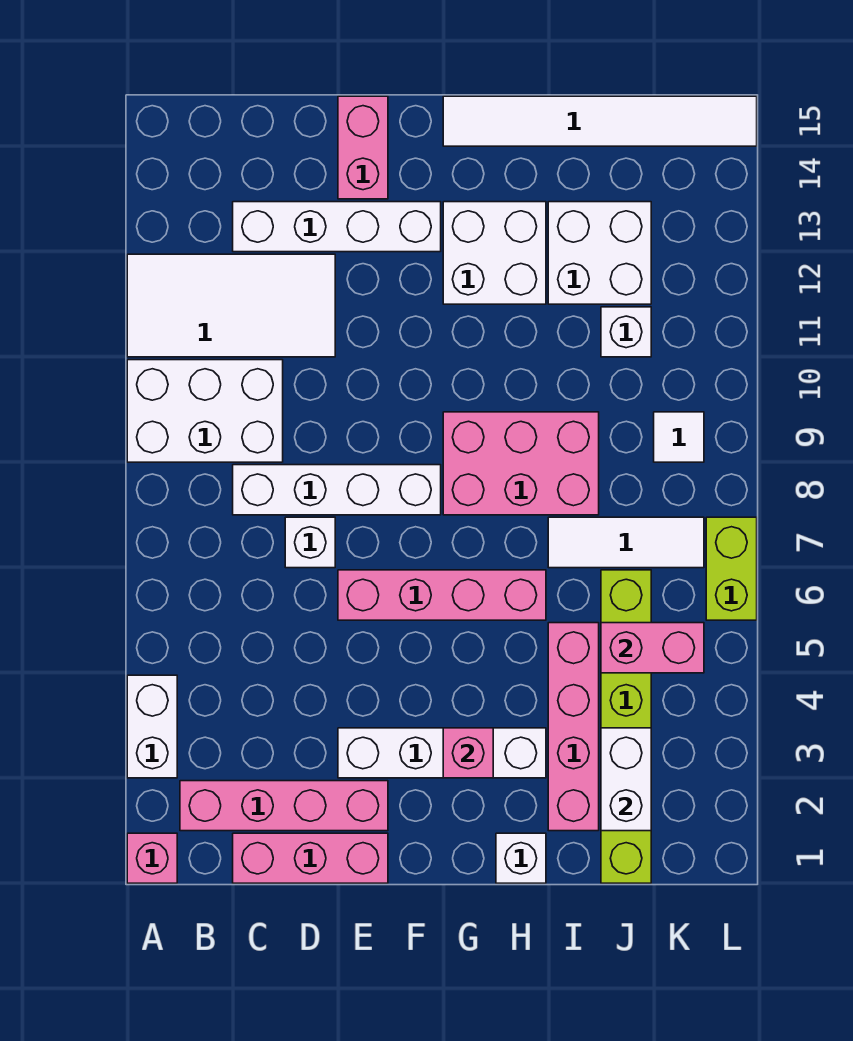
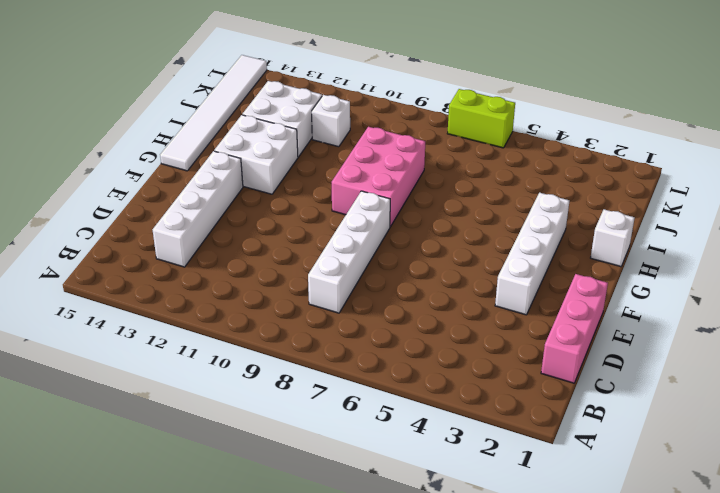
none -> pink 1x1 brick [127,833,177,883]
none -> white 1x2 brick [127,675,177,778]
none -> white 2x3 brick [127,360,283,462]

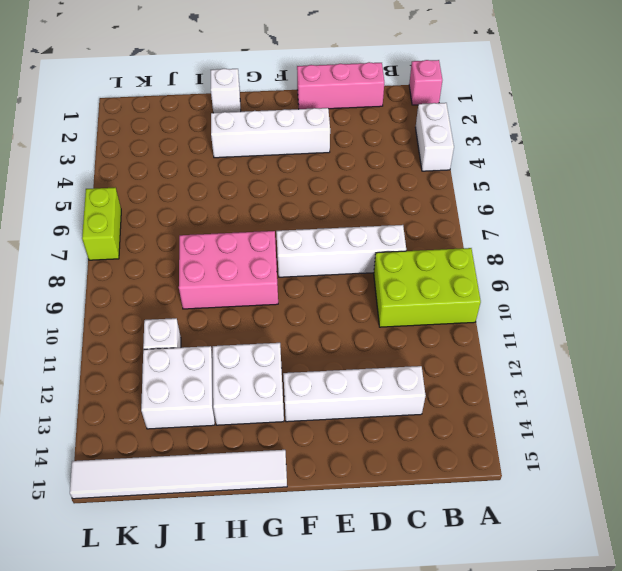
lime 2x3 brick [374,248,481,327] -> white 2x3 brick [127,360,283,462]
none -> white 2x4 tile [127,254,335,357]
none -> pink 1x4 brick [180,781,388,831]
none -> white 1x1 brick [285,517,335,568]

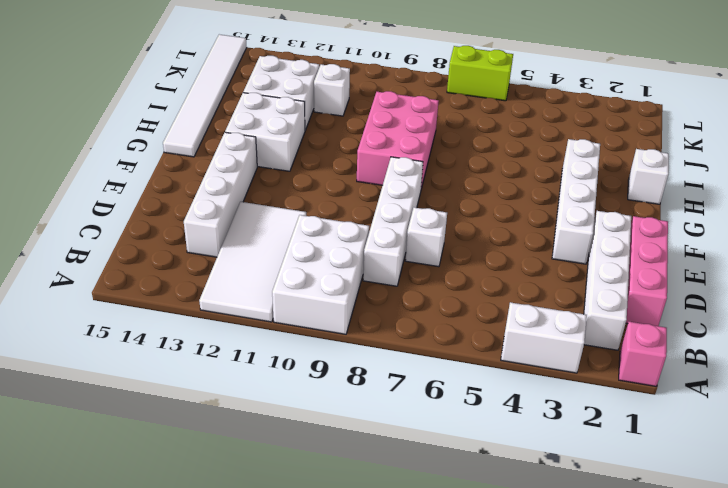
white 1x4 brick [584,211,631,350] -> pink 1x4 brick [180,781,388,831]
none -> pink 1x4 brick [338,570,546,620]
none -> pink 1x2 brick [338,96,388,199]
none -> pink 1x4 brick [548,623,599,831]

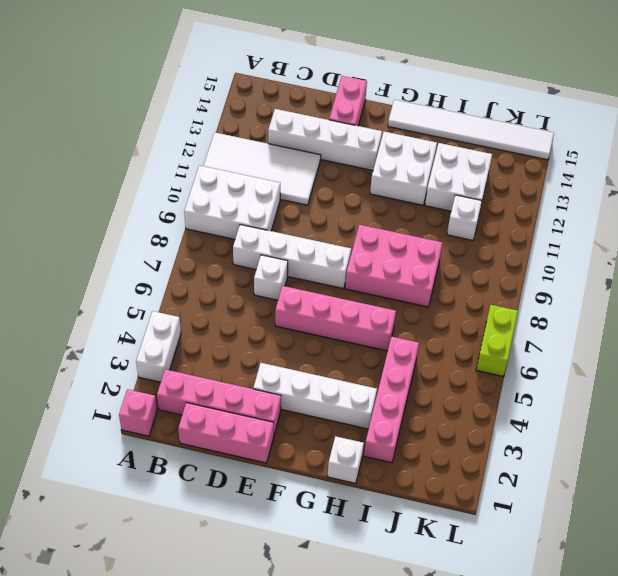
none -> white 1x3 tile [548,517,704,568]
none -> lime 1x6 brick [601,570,651,883]
none -> white 1x1 tile [654,412,704,462]

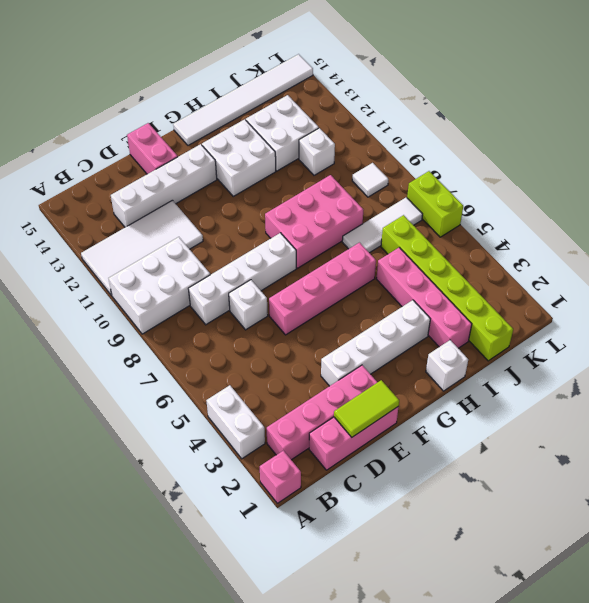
lime 1x2 tile [334,380,399,437] -> none
none -> pink 1x1 brick [443,728,493,778]
none -> white 1x2 brick [601,728,651,831]
none -> pink 1x2 brick [601,623,704,673]

